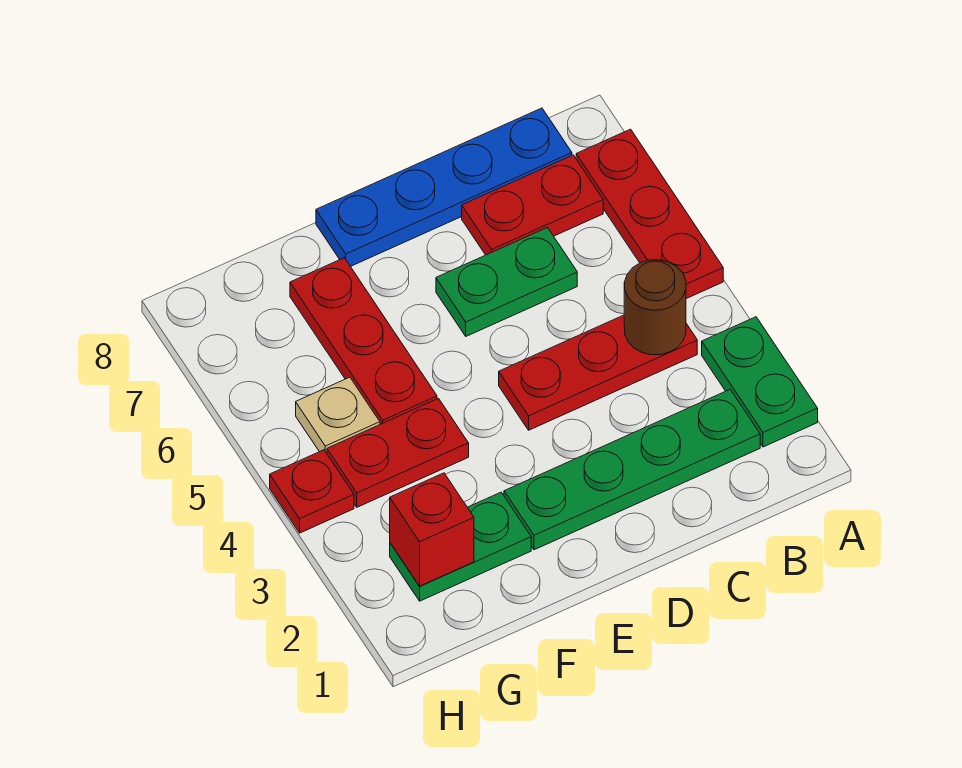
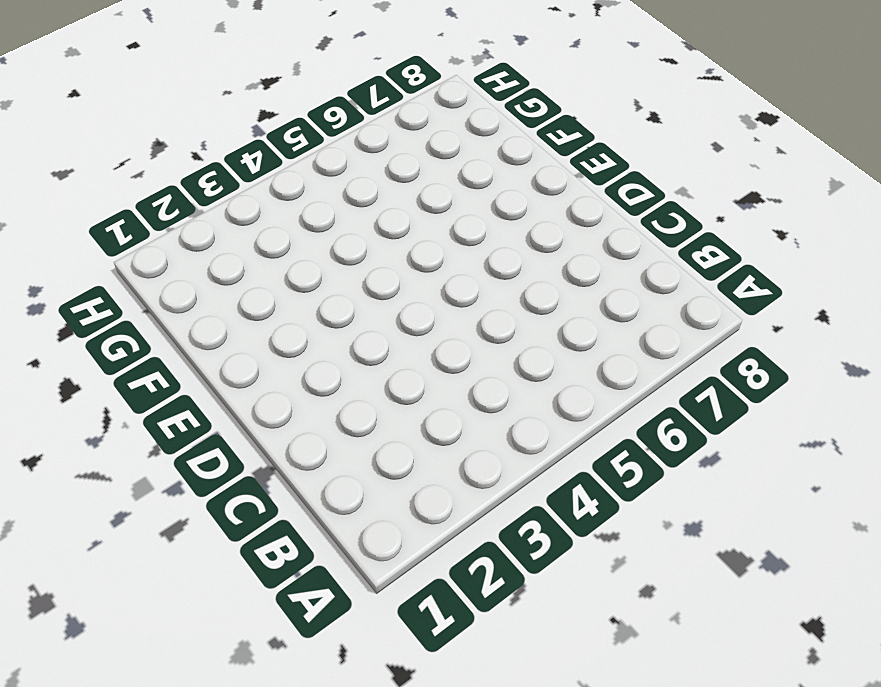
none -> green 1x2 plate [702,317,818,447]
none -> red 1x3 plate [576,129,723,299]
none -> green 1x4 plate [504,390,760,550]

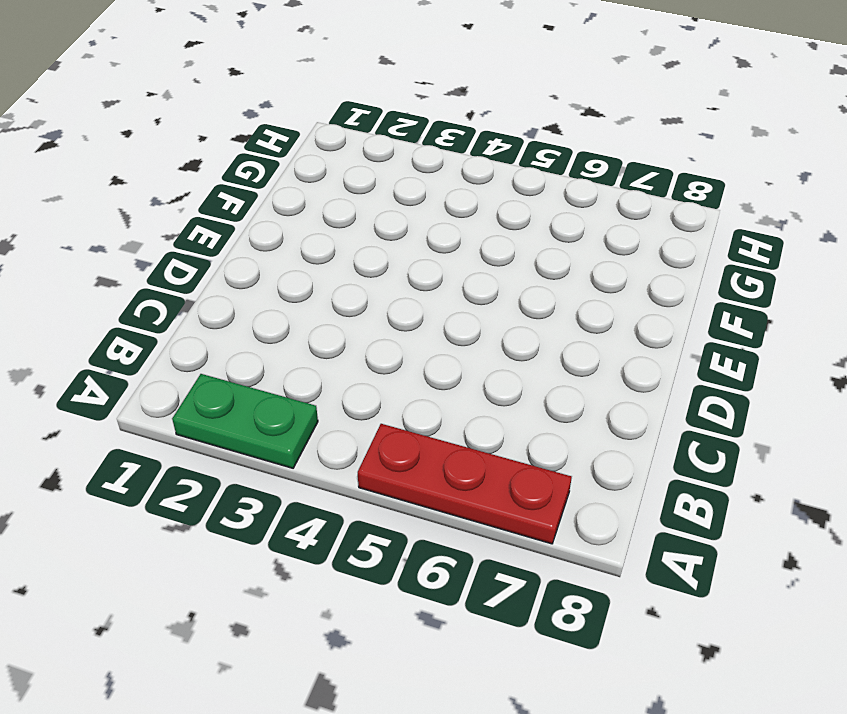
none -> green 1x4 plate [504,390,760,550]
none -> red 1x3 plate [499,315,697,430]
none -> red 1x2 plate [462,155,603,255]

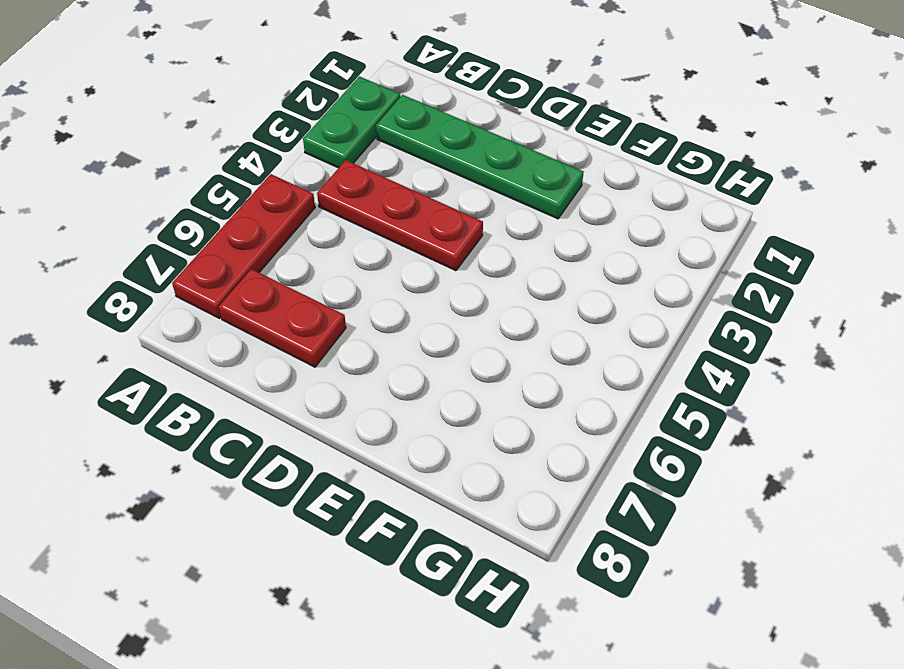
none -> blue 1x4 plate [316,108,572,266]
none -> green 1x2 plate [436,228,577,336]
none -> green 1x2 plate [390,492,531,601]

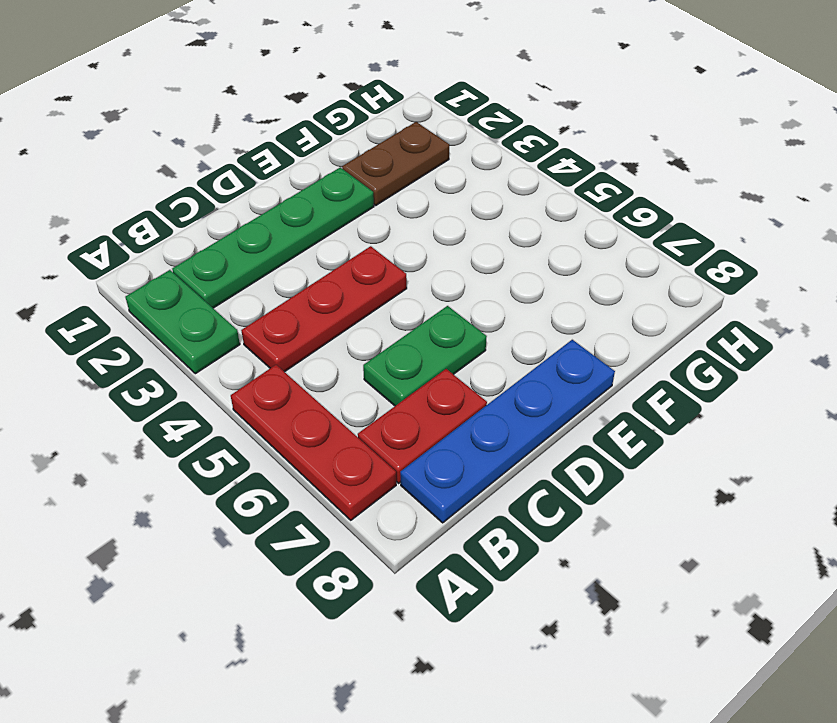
brown 1x2 plate [342,122,449,205] -> green 1x2 plate [390,492,531,601]
none -> red 1x2 plate [327,398,469,507]
none -> red 1x3 plate [290,258,437,424]
none -> tan 1x1 plate [296,377,380,453]

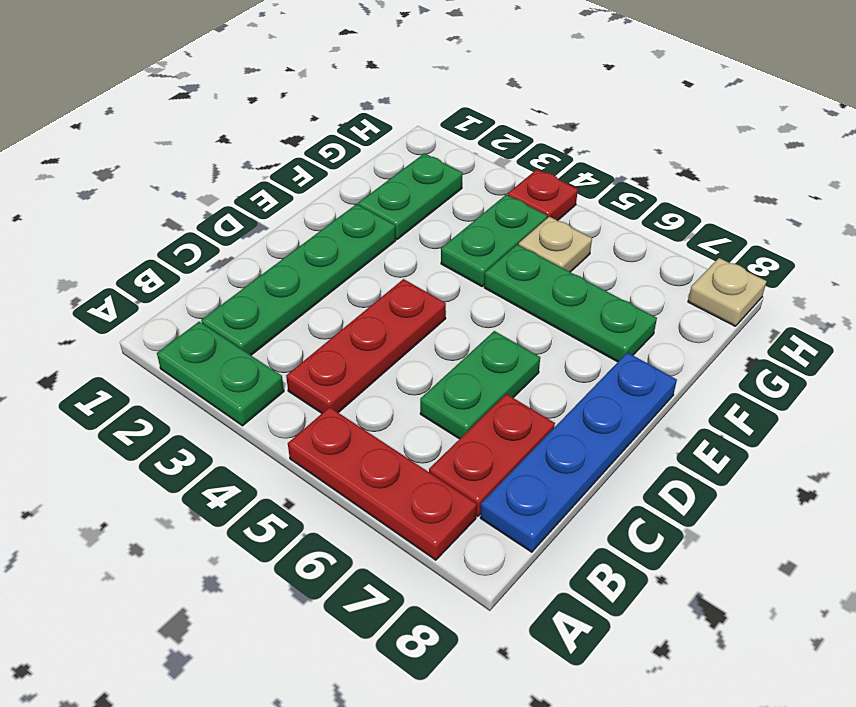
green 1x2 plate [441,195,547,286] -> red 1x2 plate [327,398,469,507]
green 1x3 plate [484,244,657,362] -> red 1x3 plate [290,258,437,424]
tan 1x1 plate [688,258,766,326] -> none
none -> brown 1x1 round brick [624,260,686,355]
none -> red 1x1 brick [390,473,474,586]

